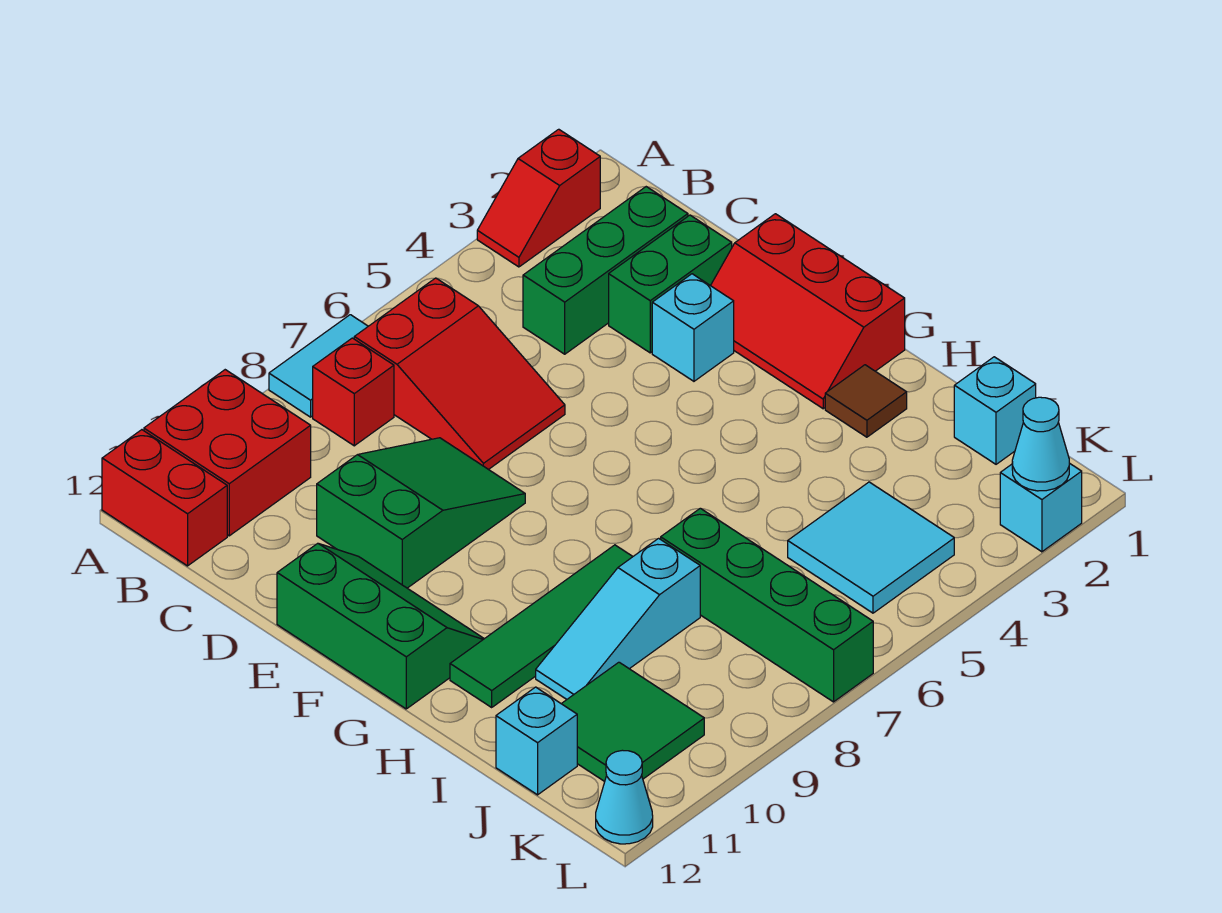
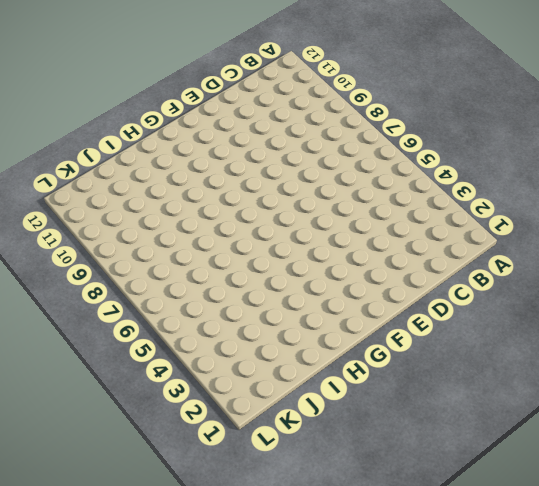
none -> red 1x2 slope [477,129,600,267]
none -> cyan 1x2 tile [269,315,368,417]
none -> red 2x2 brick [144,370,311,536]

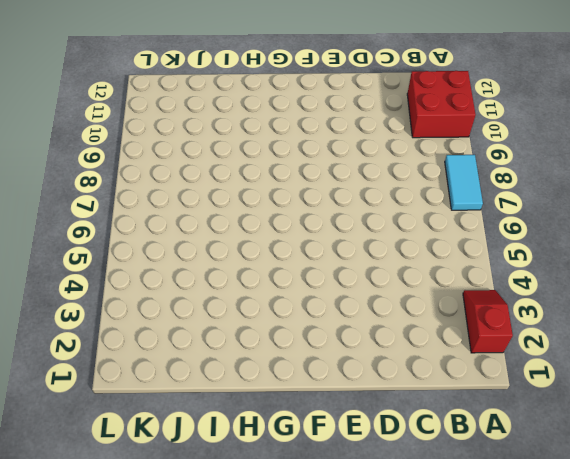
none -> red 1x2 brick [102,430,227,566]
none -> red 2x3 slope [354,278,565,470]
none -> red 1x1 brick [313,338,394,446]

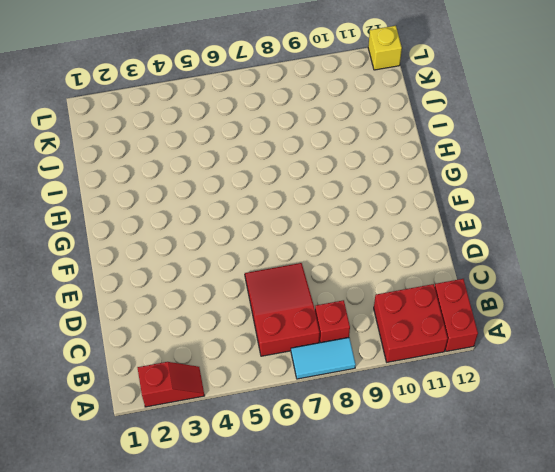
yellow 1x1 brick [368,26,402,70] -> cyan 1x1 cone [596,750,653,844]
none -> green 1x3 brick [523,187,688,354]
none -> green 1x2 brick [609,215,732,353]
none -> green 2x3 slope [317,438,525,588]

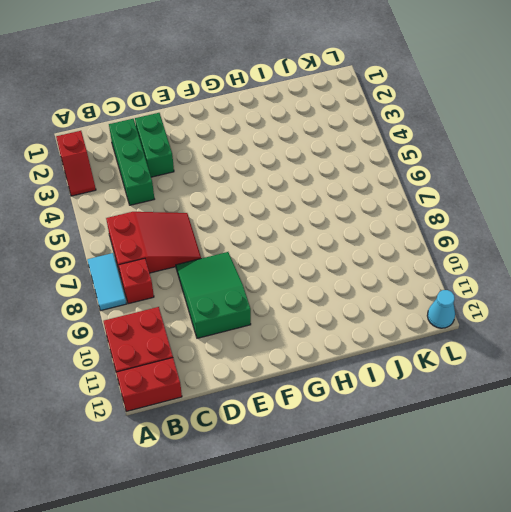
none -> red 2x3 slope [711,214,905,409]
none -> cyan 1x1 brick [652,274,734,381]
none -> green 2x3 slope [277,543,484,709]

